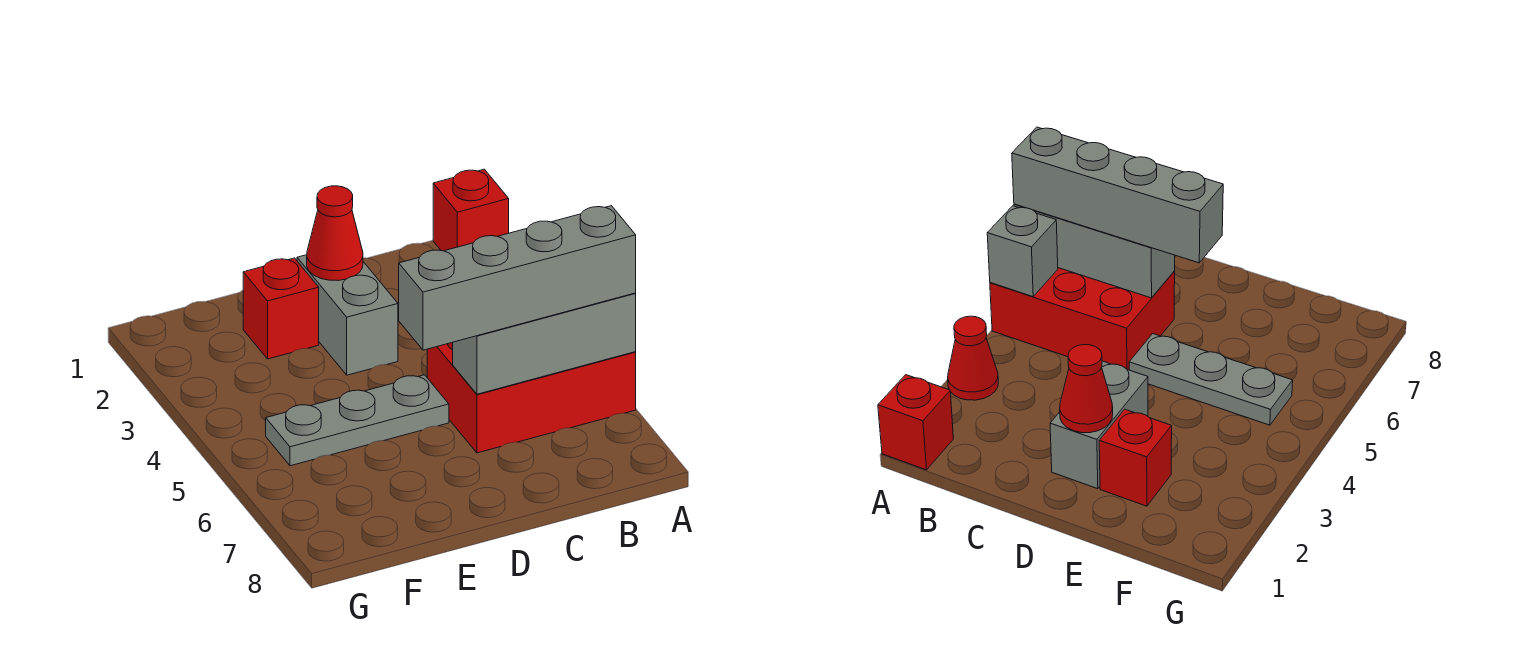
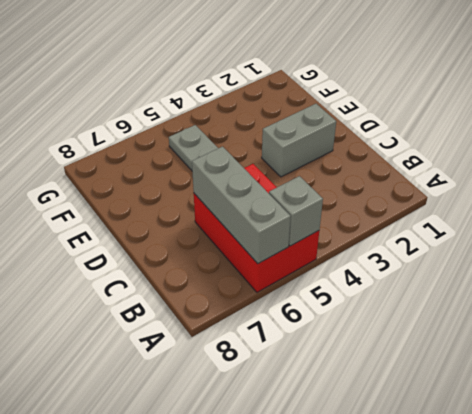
none -> red 1x1 brick [433,169,509,251]
none -> red 1x1 cone [948,316,998,400]

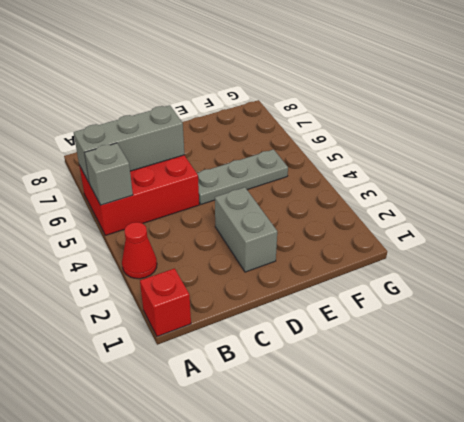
none -> red 1x1 brick [243,258,319,359]
none -> red 1x1 cone [307,186,363,281]

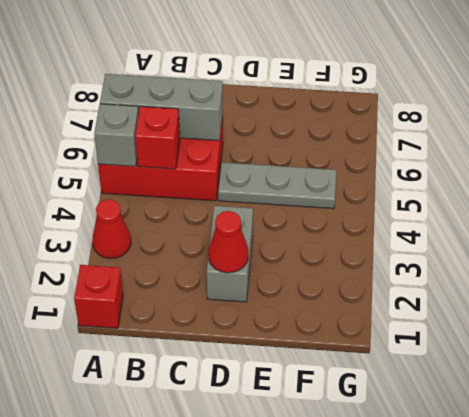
red 1x1 brick [135,106,180,169] -> red 1x1 brick moved to [243,258,319,359]
none -> grey 1x4 brick [399,206,636,350]

